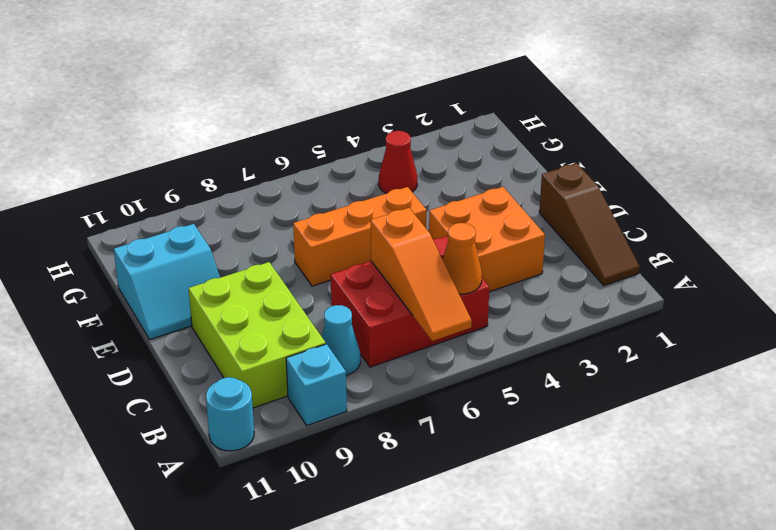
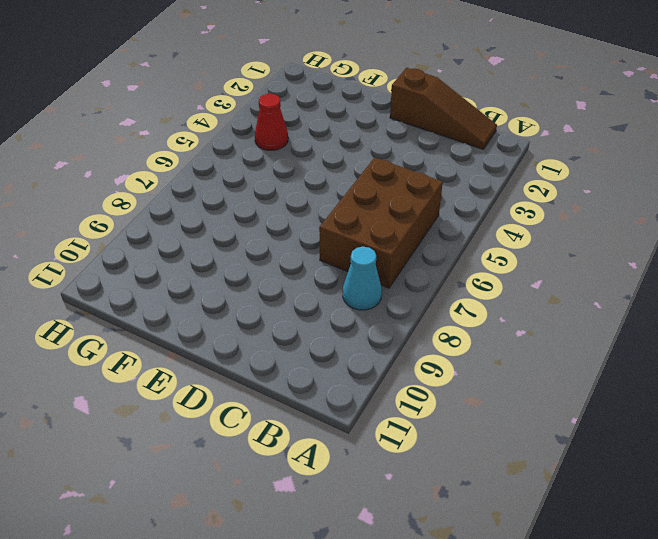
brown 2x3 brick [319,157,443,288] -> red 2x3 brick [331,236,489,367]
none -> cyan 1x1 brick [286,344,347,425]
none -> cyan 1x1 round brick [206,377,254,451]
none -> lime 2x3 brick [189,262,326,408]

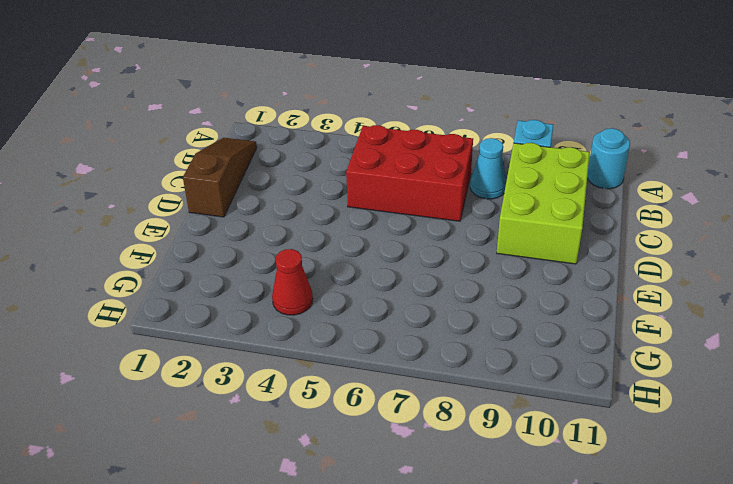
none -> orange 2x2 brick [429,187,545,292]
none -> orange 1x3 brick [293,187,427,286]
none -> cyan 2x2 slope [114,224,220,340]

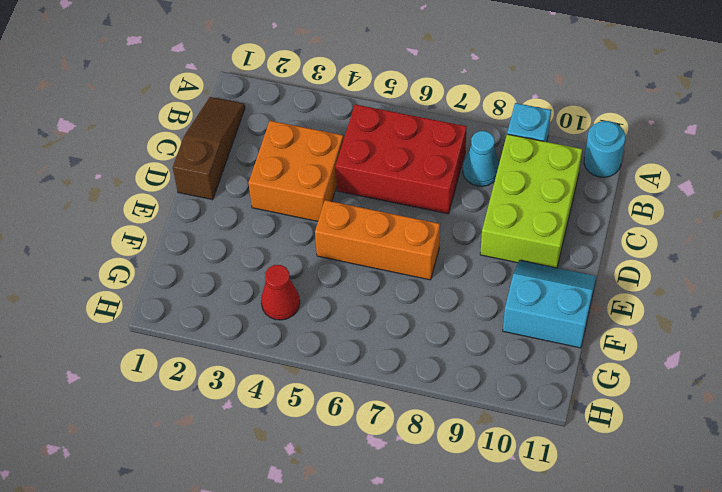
none -> orange 1x3 slope [371,208,472,341]
none -> orange 1x1 cone [443,223,482,294]

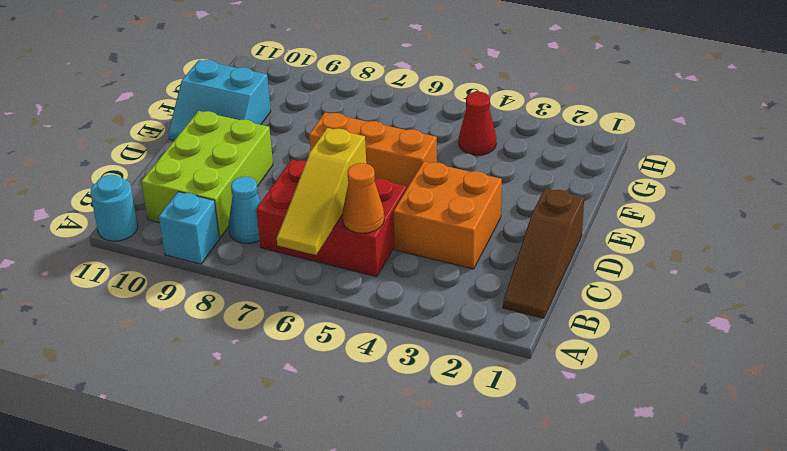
yellow 1x3 slope [277,128,366,255] -> orange 1x3 slope [371,208,472,341]

